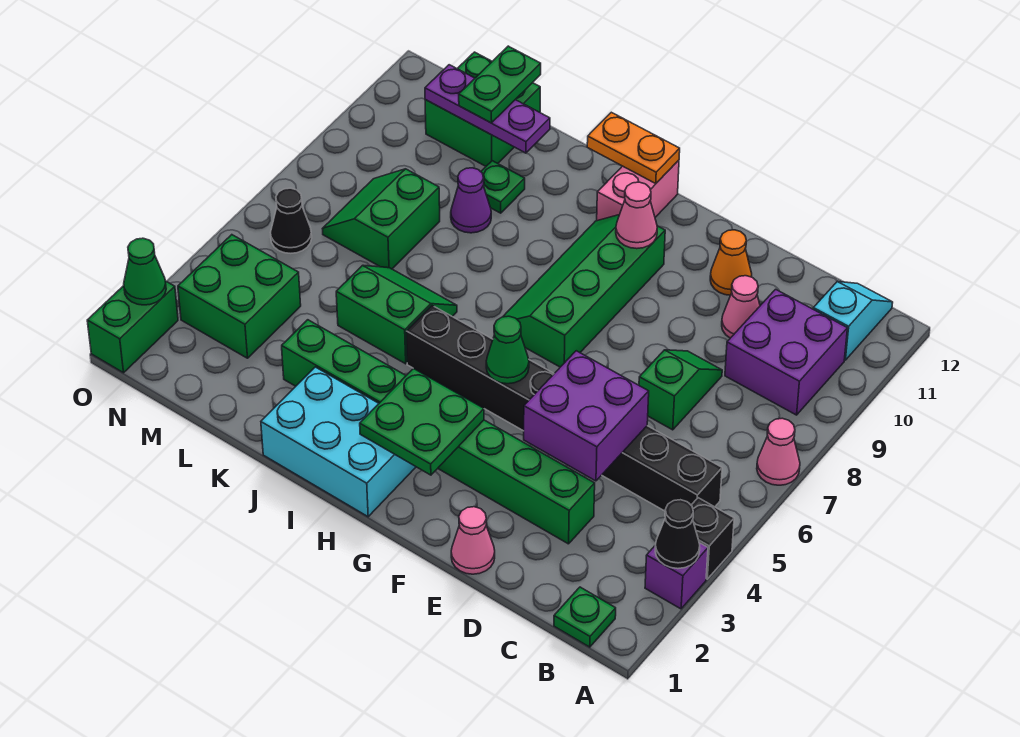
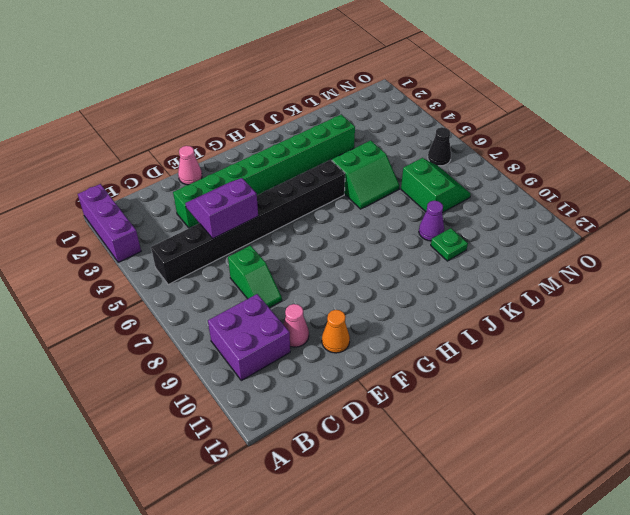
purple 1x3 brick [78,184,141,262] -> purple 1x1 brick [645,543,708,609]
purple 2x2 slope [185,178,258,239] -> purple 2x2 brick [524,351,649,481]
none -> black 1x1 brick [691,498,734,579]
none -> pink 1x1 cone [757,418,800,485]
none -> green 1x1 plate [554,587,616,647]
none -> cyan 1x2 slope [813,281,893,360]

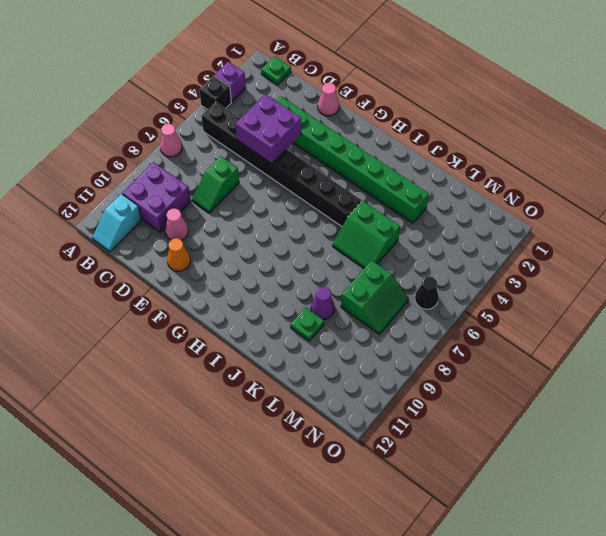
none -> green 2x4 slope [503,215,665,367]
none -> cyan 2x3 brick [261,367,416,517]
none -> pink 1x2 brick [597,160,679,221]
none -> green 2x2 brick [425,52,540,166]

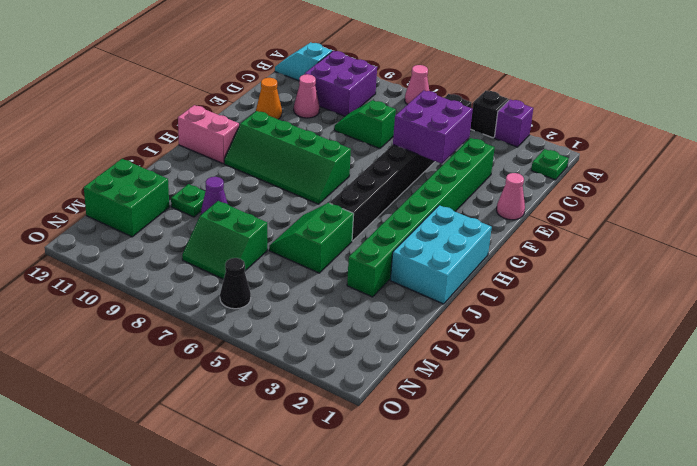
none -> green 2x2 brick [178,235,301,358]
none -> green 1x2 brick [87,281,178,373]
none -> black 1x1 cone [655,500,700,569]
none -> green 2x2 plate [360,368,484,475]

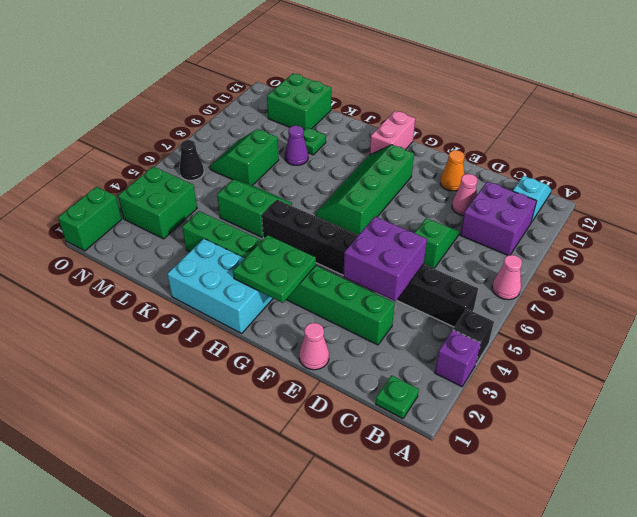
none -> black 1x1 cone [655,500,700,569]
none -> green 1x1 cone [486,316,529,384]
none -> pink 1x1 cone [616,182,657,249]
none -> orange 1x2 plate [587,112,680,183]

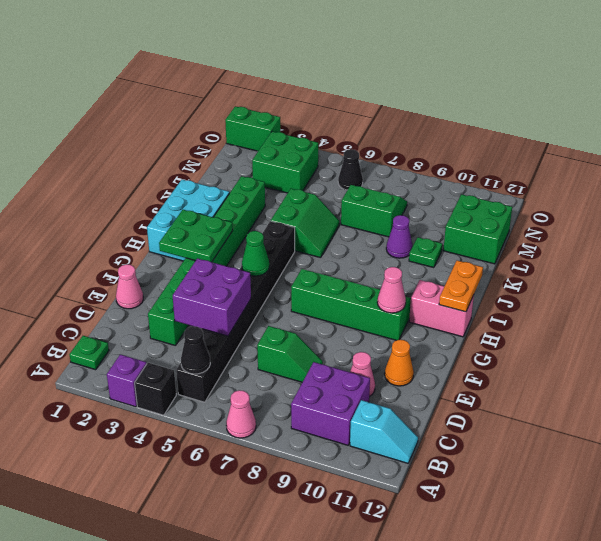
black 1x1 cone [181,326,210,374] -> black 1x1 cone moved to [655,500,700,569]
none -> purple 1x3 plate [425,65,550,153]
none -> green 1x1 cone [124,238,166,305]
none -> green 1x2 plate [459,46,541,123]

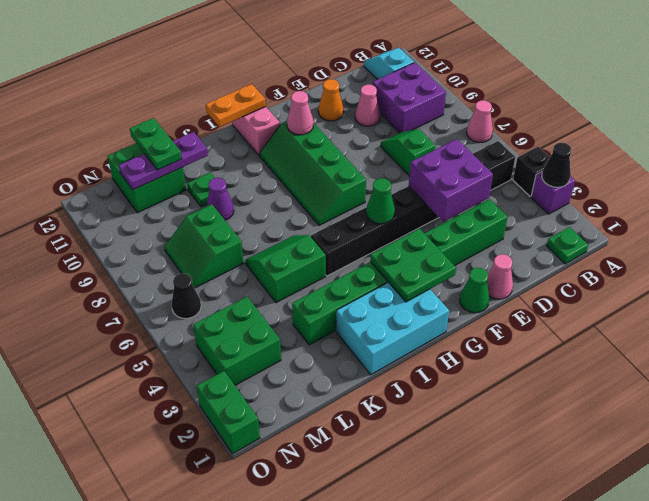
green 1x1 cone [460,268,489,313] -> green 1x1 cone moved to [124,238,166,305]

